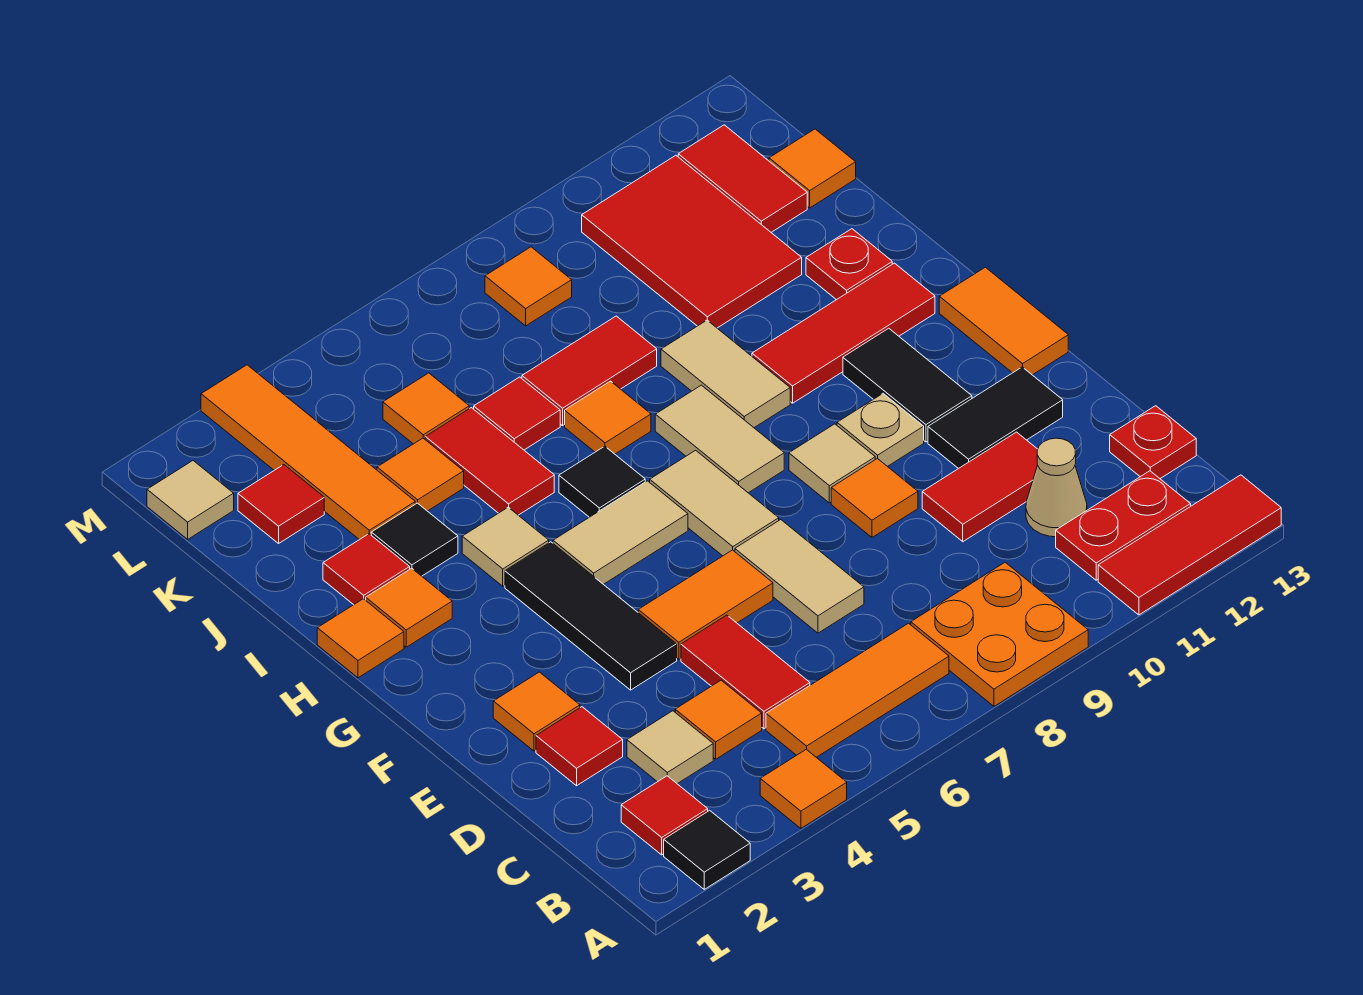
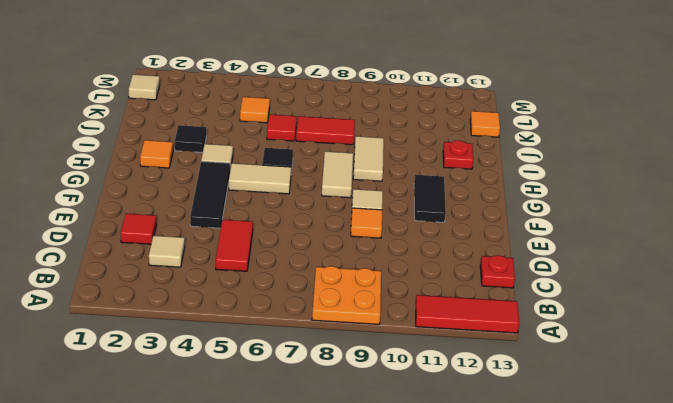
none -> black 1x1 tile [664,810,750,889]
none -> orange 1x1 tile [760,749,847,828]
none -> red 1x1 tile [621,776,708,855]
none -> orange 1x3 tile [766,623,949,757]

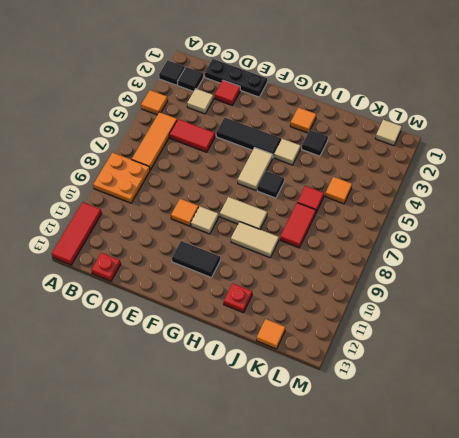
black 1x1 tile [177,67,203,91] -> red 1x1 tile [621,776,708,855]
black 1x3 plate [205,59,267,97] -> none
none -> red 1x2 plate [1056,471,1191,580]
none -> orange 1x1 tile [675,680,762,759]
none -> tan 1x1 cone [1026,438,1087,537]
none -> tan 1x2 tile [735,520,864,633]

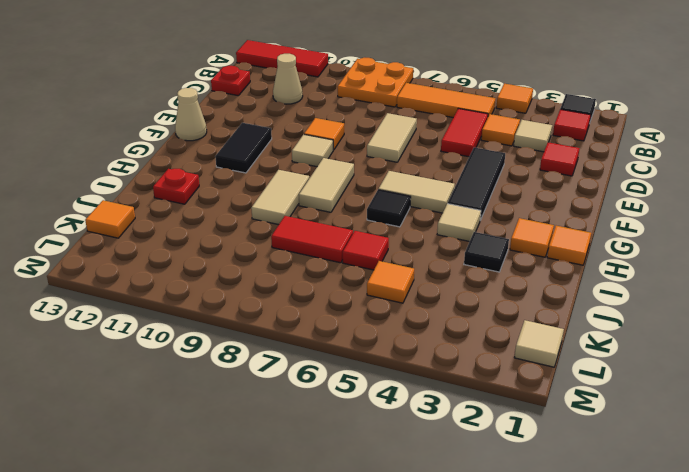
tan 1x1 cone [175,88,207,141] -> orange 1x2 tile [939,267,1068,375]
none -> red 1x2 plate [1056,471,1191,580]
none -> red 1x2 tile [922,432,1038,542]
none -> orange 1x1 tile [493,672,580,751]
none -> orange 1x2 tile [638,550,773,660]

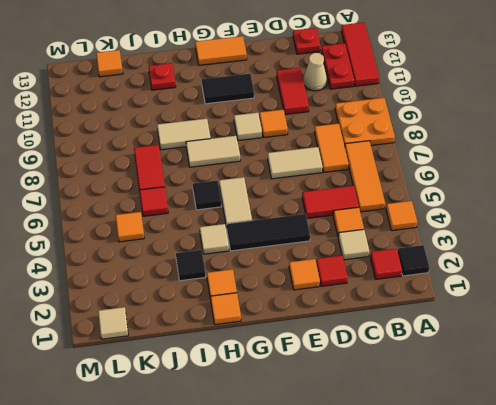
orange 1x2 tile [314,123,349,172] -> orange 1x2 tile moved to [638,550,773,660]
none -> black 1x2 tile [928,367,1063,469]
none -> tan 1x2 tile [650,450,779,556]
none -> tan 1x1 plate [837,394,924,466]
none -> red 1x3 tile [752,263,935,403]

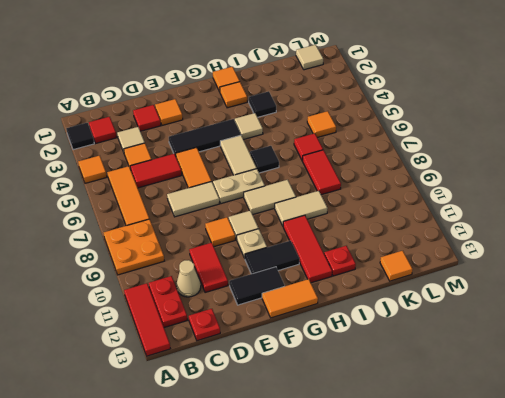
black 1x2 tile [229,267,285,305] -> black 1x2 tile turned to [928,367,1063,469]
tan 1x2 plate [213,169,265,204] -> tan 1x2 tile [650,450,779,556]
none -> red 1x1 tile [323,534,410,605]
none -> red 1x2 tile [425,408,554,515]
none -> orange 1x1 tile [565,381,651,454]
none -> orange 1x4 tile [201,365,415,540]

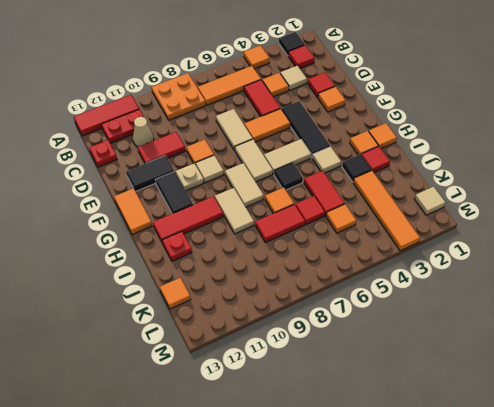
none -> orange 1x1 tile [377,438,464,511]
none -> red 2x3 tile [582,155,802,328]
none -> red 1x1 tile [238,465,324,543]
none -> red 1x2 tile [678,125,807,232]

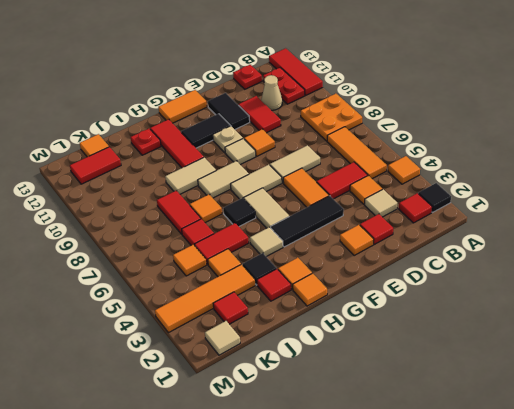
none -> red 2x3 tile [582,155,802,328]
none -> orange 1x1 tile [485,247,572,326]

